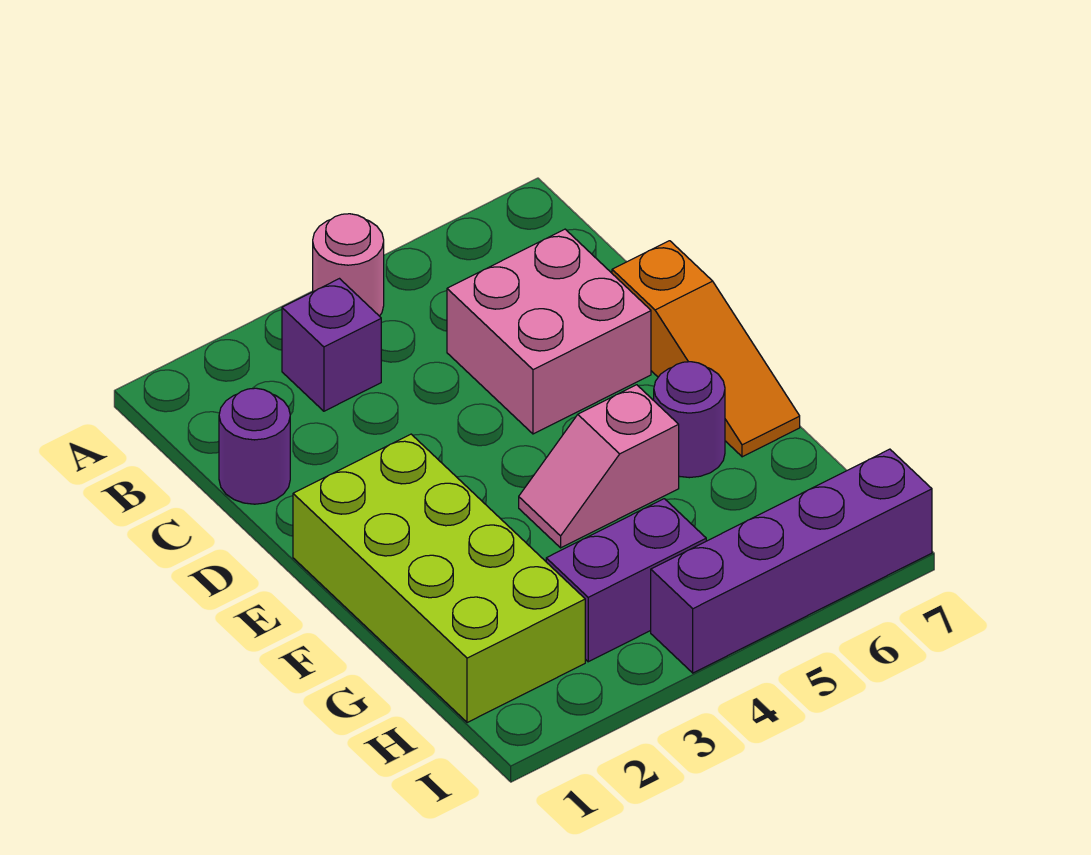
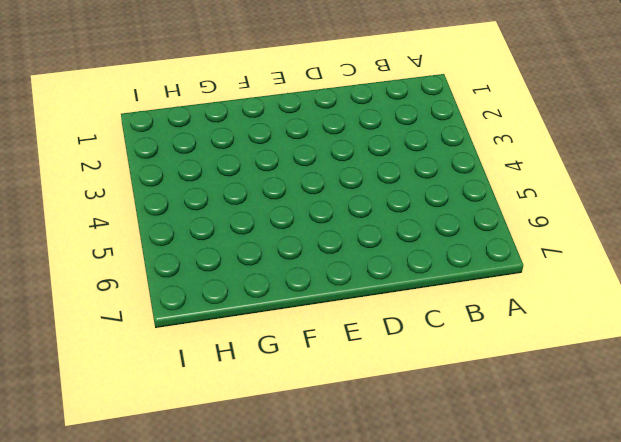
none -> pink 1x1 round brick [313,214,384,316]
none -> purple 1x1 brick [282,279,381,411]

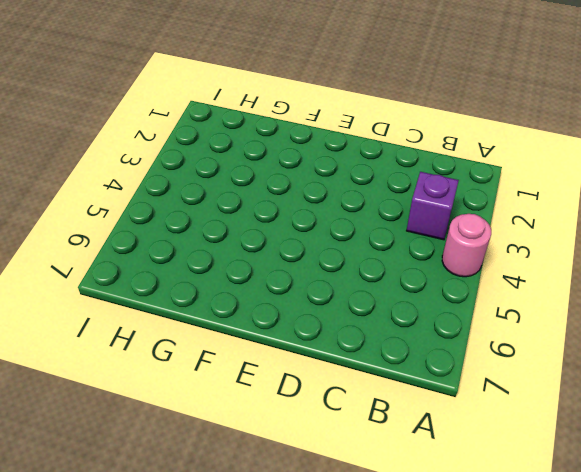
none -> purple 1x1 round brick [219,388,290,504]
none -> pink 2x2 brick [447,229,651,434]

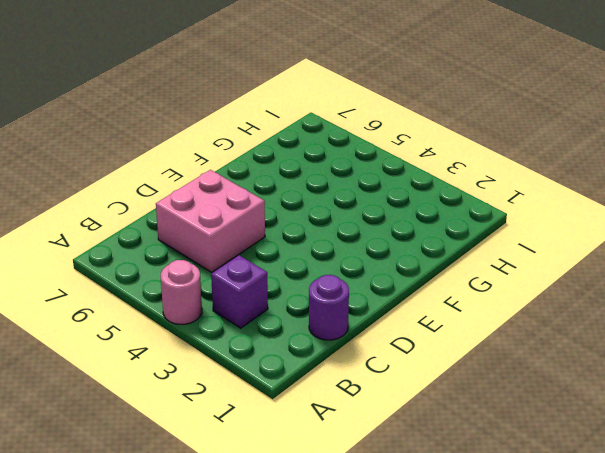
none -> orange 1x3 slope [612,241,800,457]
none -> lime 2x4 brick [293,434,585,723]

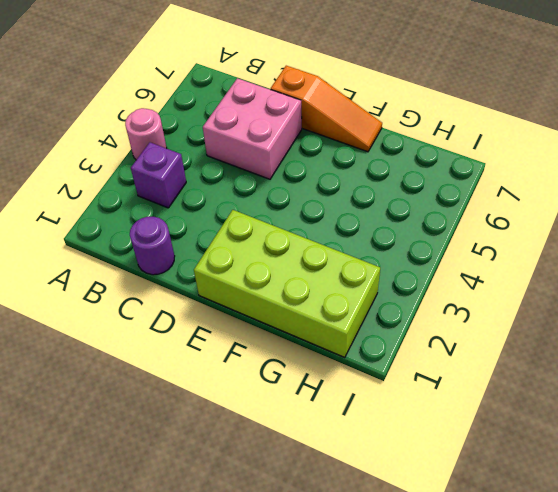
none -> pink 1x2 slope [519,385,679,548]
none -> purple 1x1 round brick [654,362,725,478]

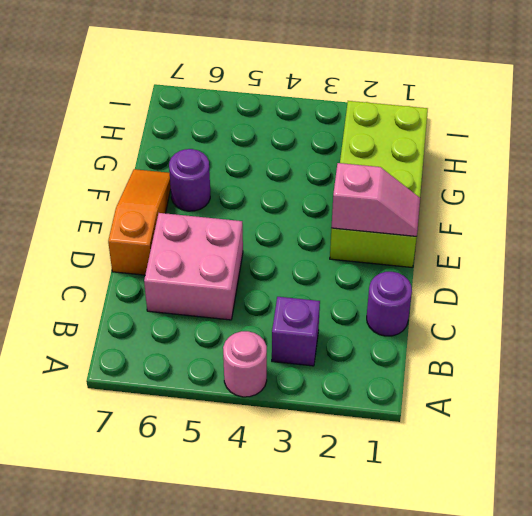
pink 1x2 slope [331,163,420,236] -> pink 1x2 slope moved to [519,385,679,548]
none -> purple 1x2 brick [546,499,706,662]
none -> purple 1x4 brick [651,449,932,673]

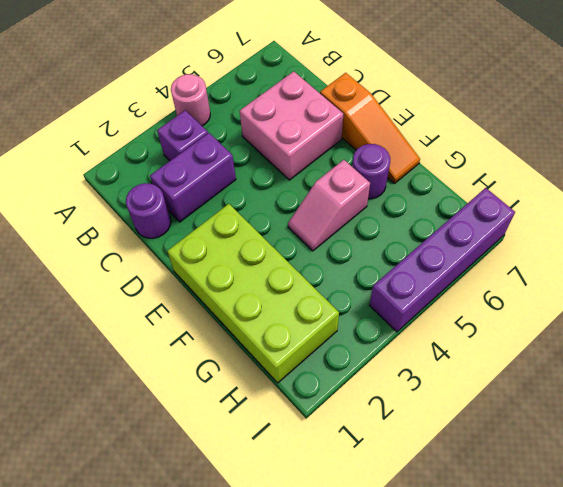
purple 1x2 brick [150,133,236,222] -> purple 1x2 brick moved to [546,499,706,662]

